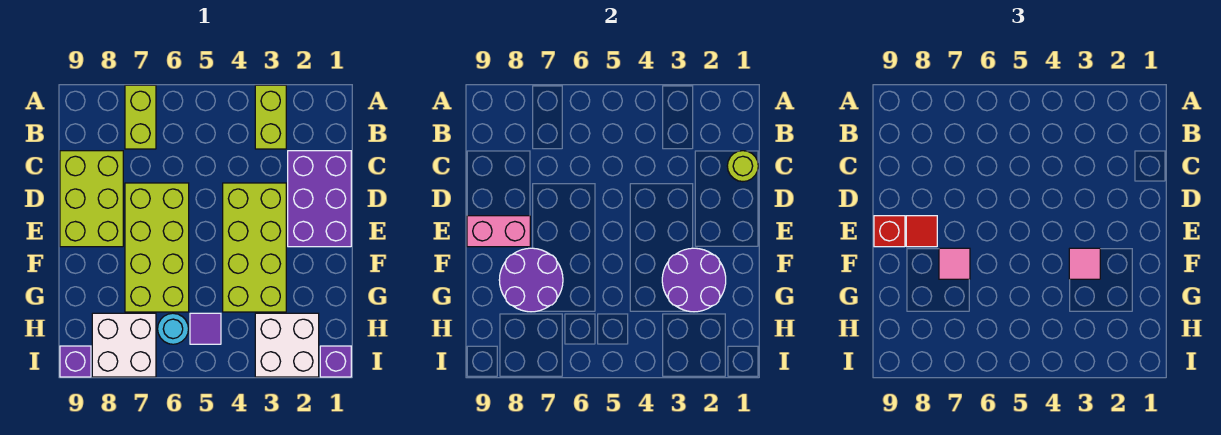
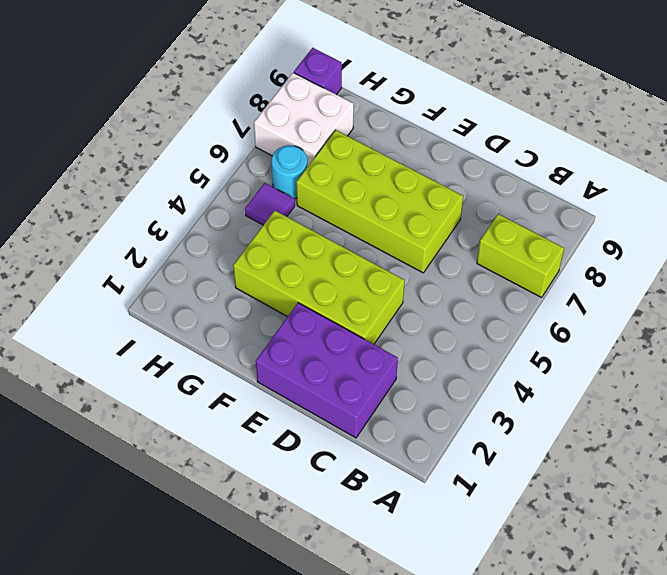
none -> lime 1x2 brick [255,85,286,149]
none -> lime 2x3 brick [60,151,123,247]
none -> white 2x2 brick [255,313,319,377]

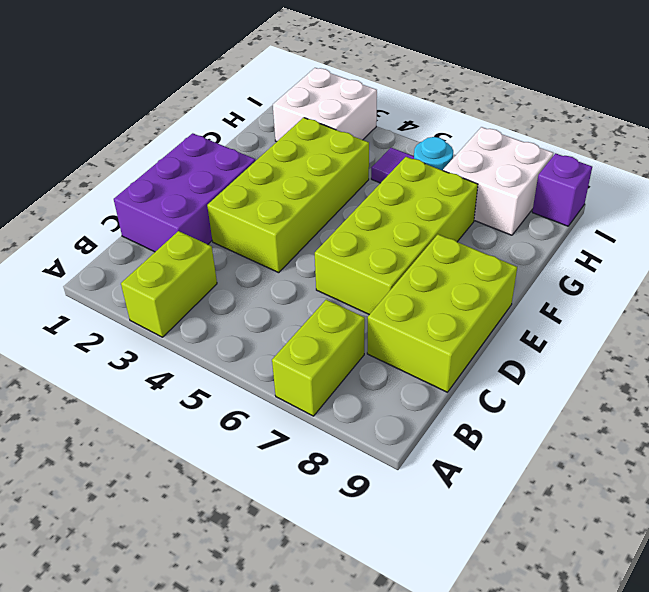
none -> purple 1x1 brick [320,346,351,377]
none -> lime 1x1 round brick [727,151,758,182]
none -> pink 1x2 brick [467,216,530,247]

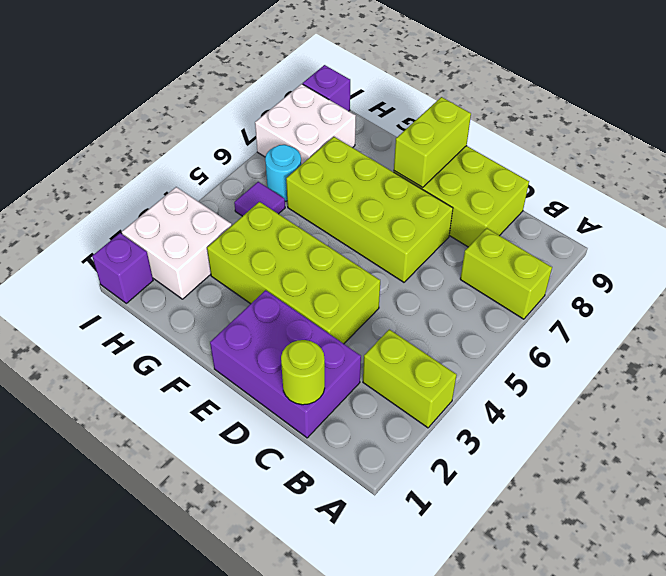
lime 1x2 brick [394,97,471,187] -> pink 1x2 brick [467,216,530,247]
none -> purple 2x2 round brick [662,248,726,312]
none -> purple 2x2 round brick [499,248,563,312]
none -> red 1x1 tile [906,216,937,247]

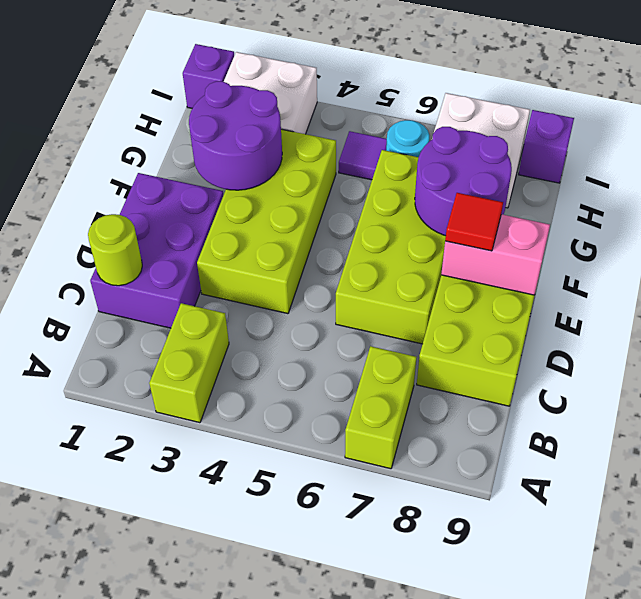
none -> red 1x1 brick [874,216,905,247]
none -> pink 1x1 tile [1069,248,1100,279]
none -> pink 1x1 tile [939,248,970,279]

